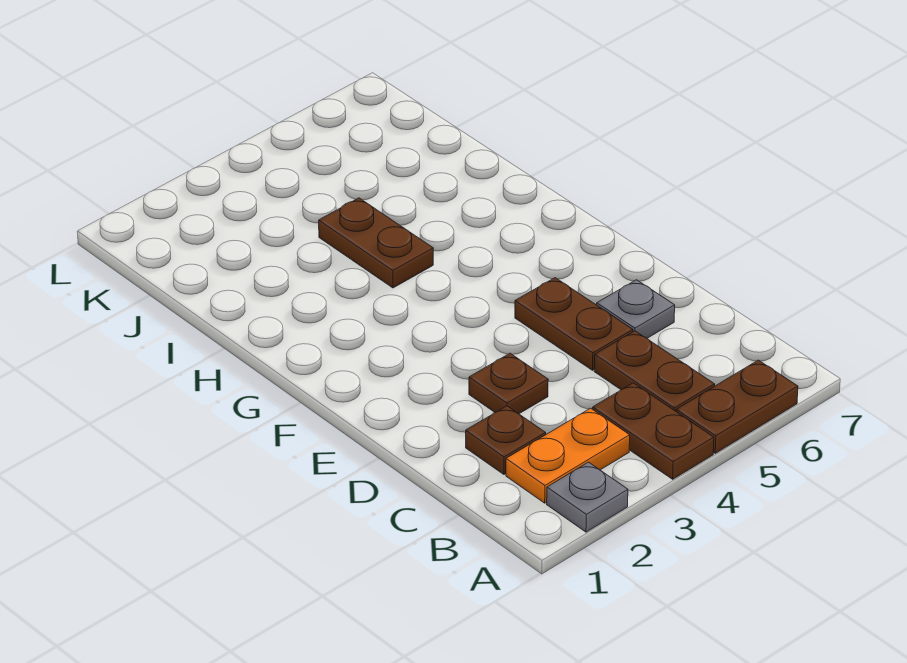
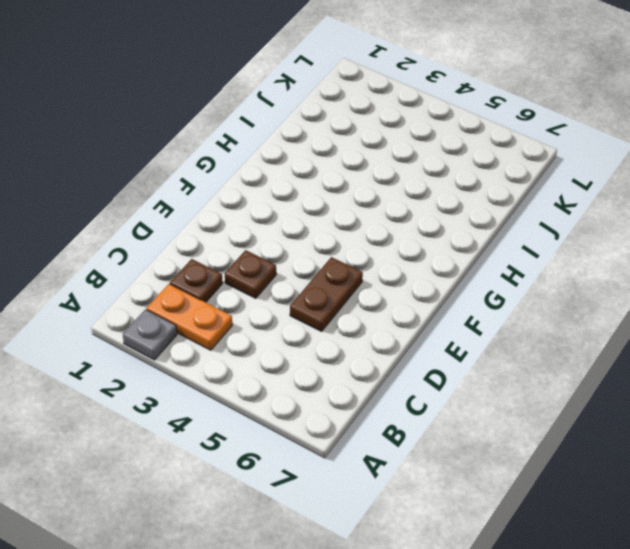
none -> brown 1x2 plate [593,383,714,479]
none -> brown 1x2 plate [676,360,798,453]

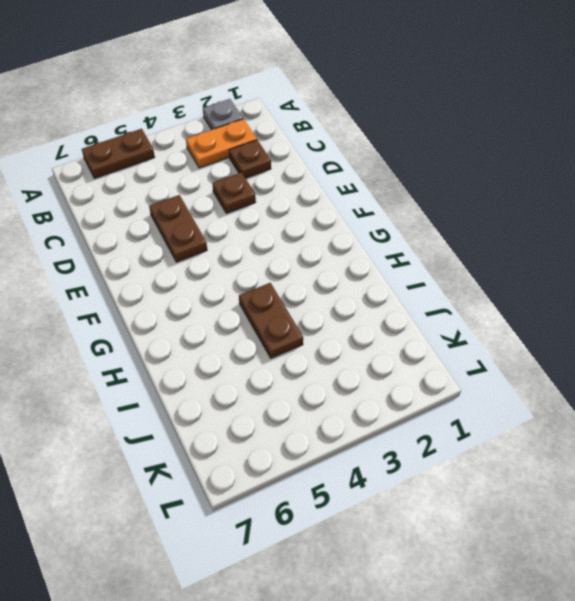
none -> brown 1x2 plate [593,383,714,479]
none -> brown 1x2 plate [594,331,715,411]

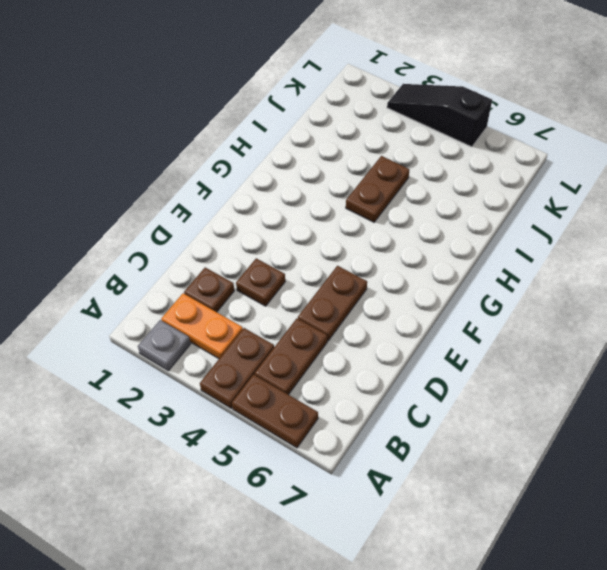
black 1x3 slope [387,84,492,147] -> none
none -> grey 1x1 plate [597,280,675,338]

